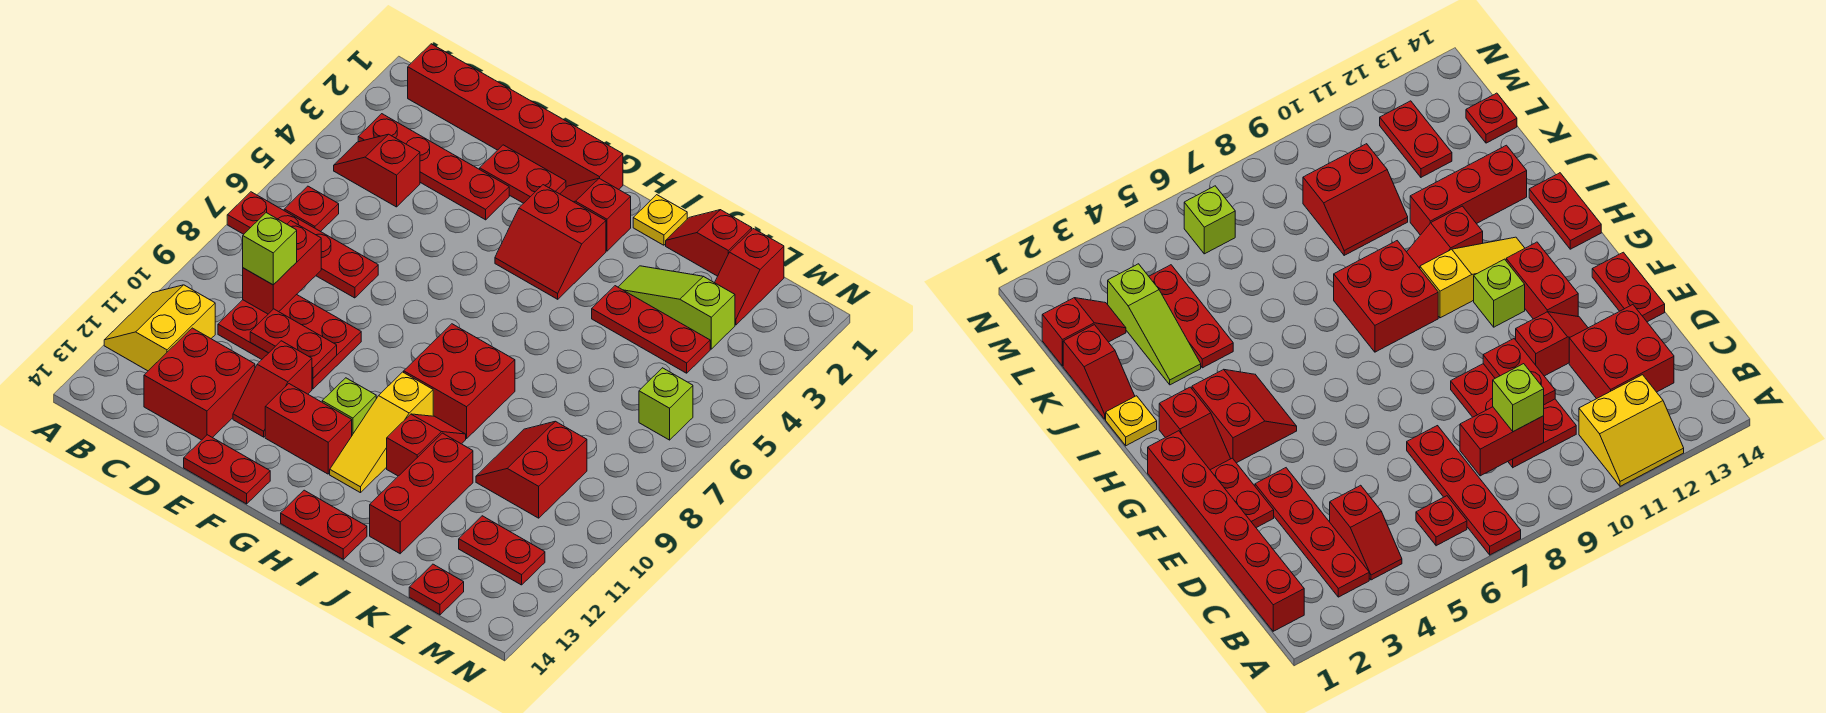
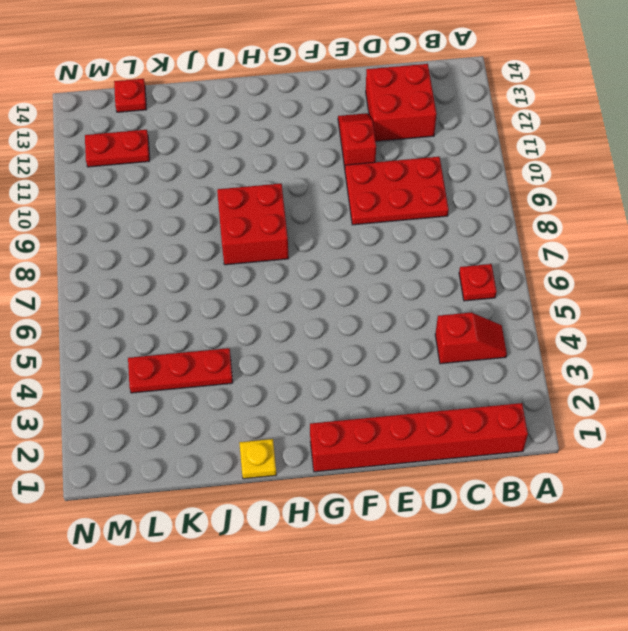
none -> red 1x4 plate [227,192,378,298]
none -> yellow 2x2 slope [104,285,215,371]
none -> red 1x4 plate [358,114,509,220]
none -> red 1x2 plate [480,145,566,203]

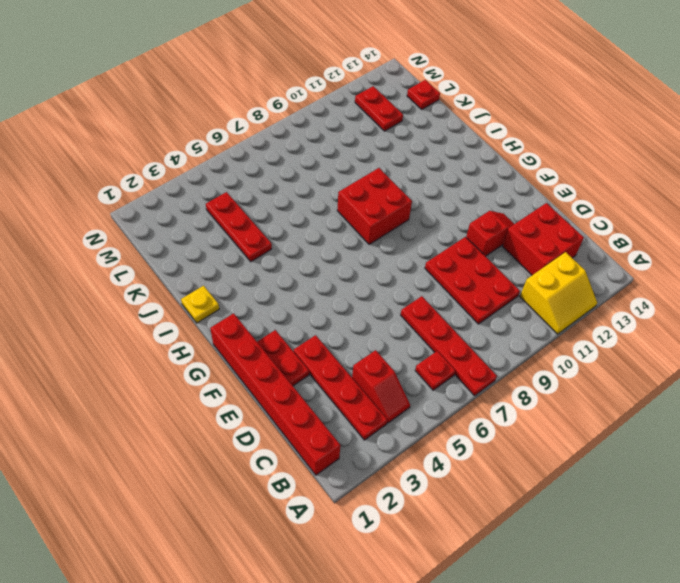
none -> red 1x2 plate [184,435,270,504]
none -> red 1x2 brick [265,384,352,474]
none -> red 1x2 slope [560,178,631,251]
none -> red 2x2 slope [495,185,606,299]

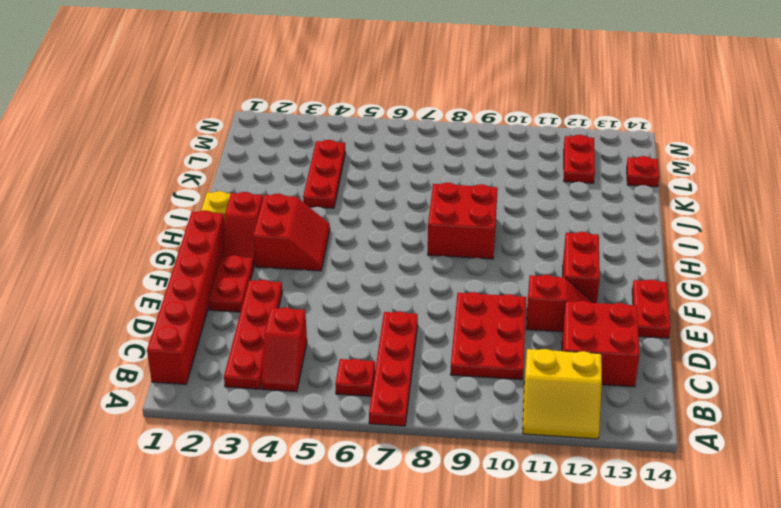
none -> lime 1x1 brick [322,378,376,435]
none -> yellow 1x3 slope [330,372,433,493]
none -> red 1x2 plate [281,490,367,559]
none -> red 1x2 slope [387,414,466,476]

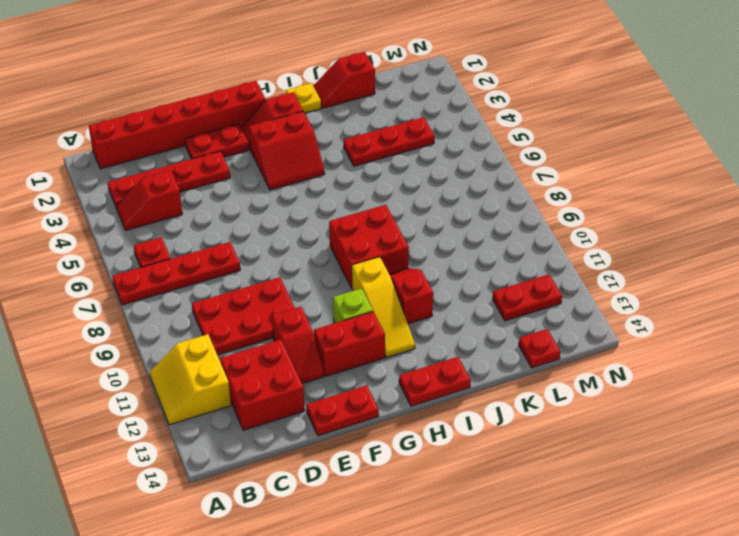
none -> lime 1x3 slope [618,266,735,349]
none -> red 1x3 brick [370,433,473,554]
none -> red 2x2 slope [476,421,587,518]
none -> red 1x2 slope [715,229,784,325]

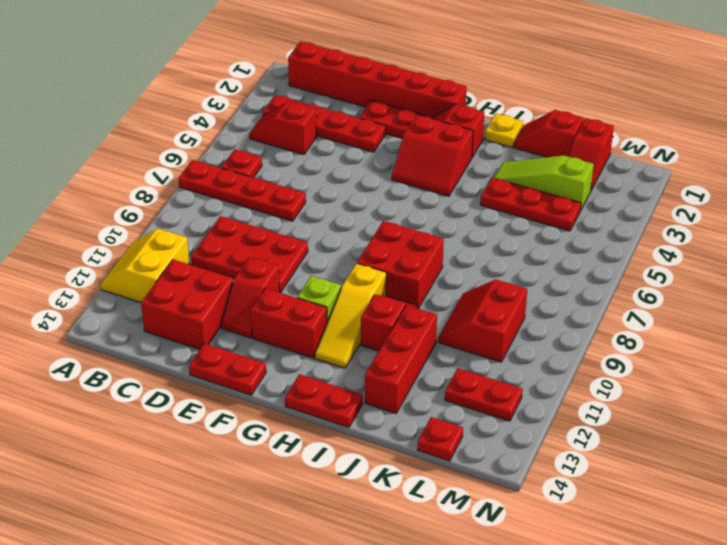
none -> lime 1x1 brick [639,368,693,440]
none -> red 1x2 brick [243,221,321,314]
none -> red 1x2 plate [250,309,337,378]
none -> lime 1x1 brick [243,213,297,285]

